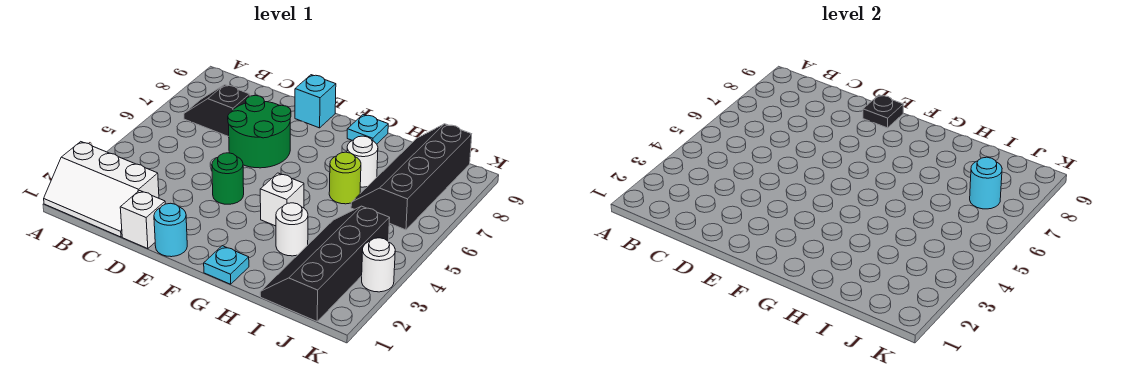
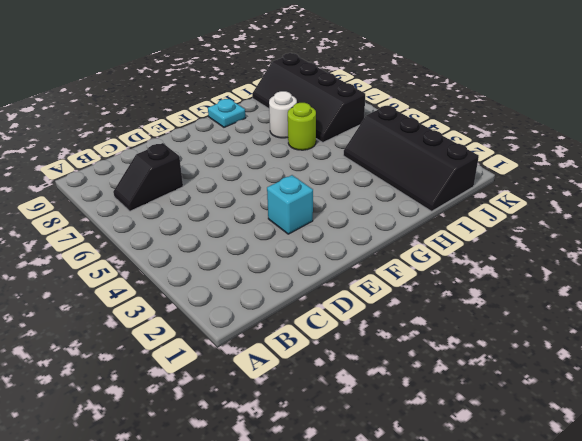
cyan 1x1 brick [267,175,313,234] -> cyan 1x1 brick moved to [295,75,336,128]
none -> white 2x3 slope [44,142,159,237]
none -> white 1x1 brick [120,191,165,249]
none -> green 2x2 round brick [228,95,291,168]

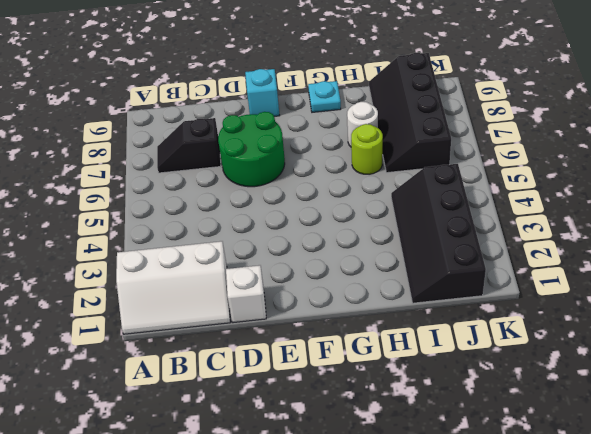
none -> cyan 1x1 round brick [154,203,187,257]
none -> green 1x1 round brick [212,153,244,204]
none -> cyan 1x1 plate [204,246,249,284]

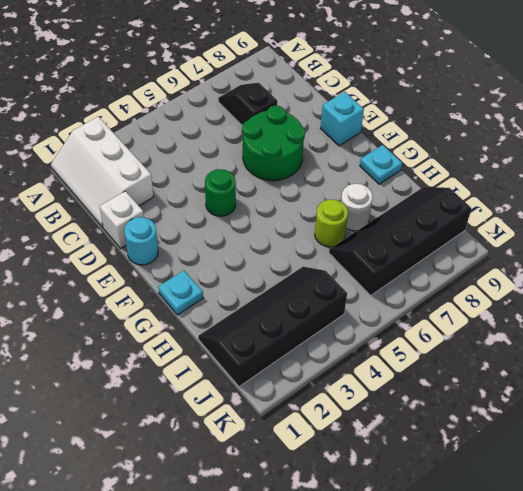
none -> white 1x1 brick [260,173,304,226]
none -> white 1x1 round brick [276,203,308,256]
none -> white 1x1 round brick [362,238,395,292]

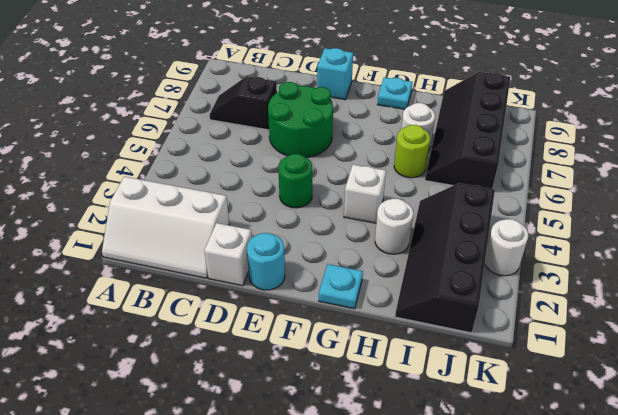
none -> black 1x1 plate [863,95,903,128]
none -> cyan 1x1 round brick [970,157,1002,209]

